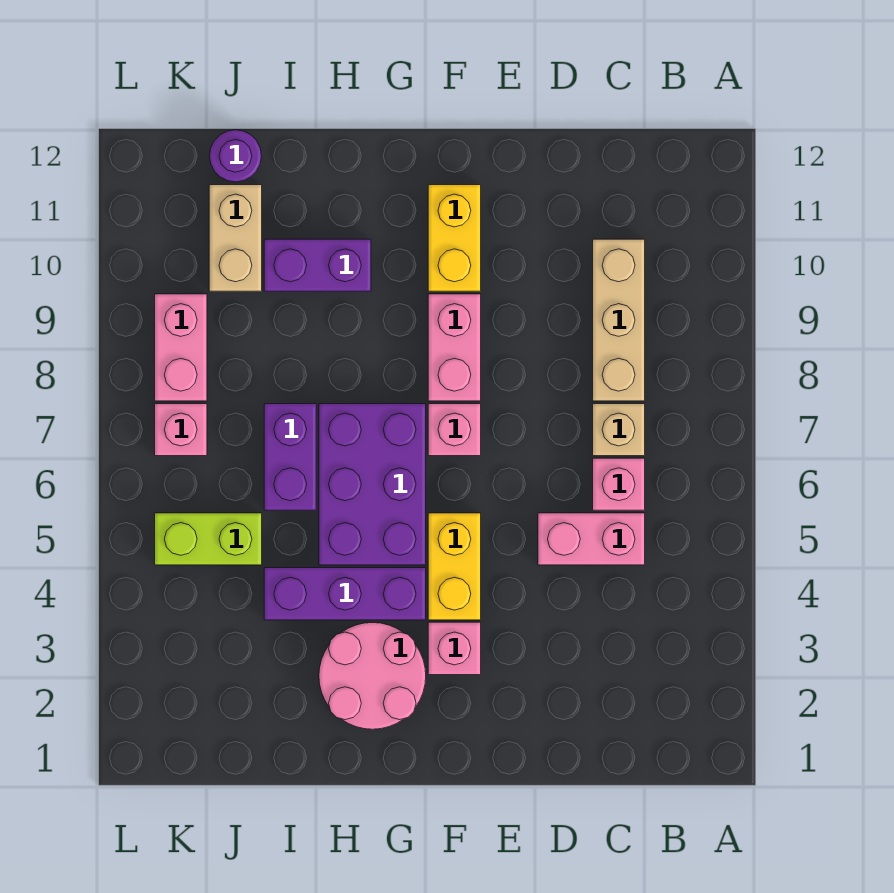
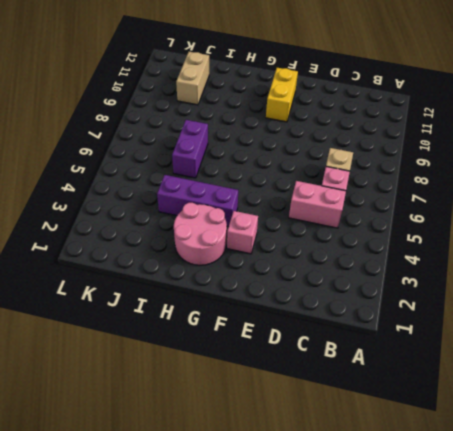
none -> tan 1x3 brick [593,239,645,401]
none -> yellow 1x2 brick [428,513,481,620]
none -> pink 1x1 brick [428,404,481,456]

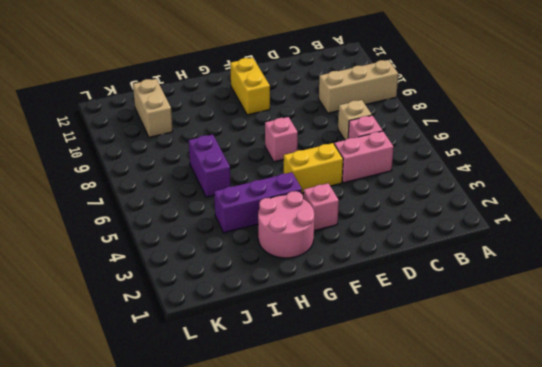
tan 1x3 brick [319,60,398,113] -> tan 1x3 brick turned to [593,239,645,401]
yellow 1x2 brick [284,143,343,193] -> yellow 1x2 brick turned to [428,513,481,620]
none -> pink 1x2 brick [428,294,481,401]
none -> purple 2x3 brick [319,404,426,565]
none -> purple 1x2 brick [264,239,371,291]

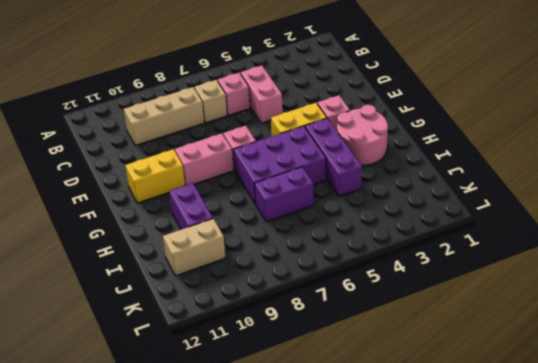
none -> lime 1x2 brick [155,513,262,565]
none -> purple 1x1 round brick [210,130,262,182]
none -> pink 1x1 brick [155,404,207,456]

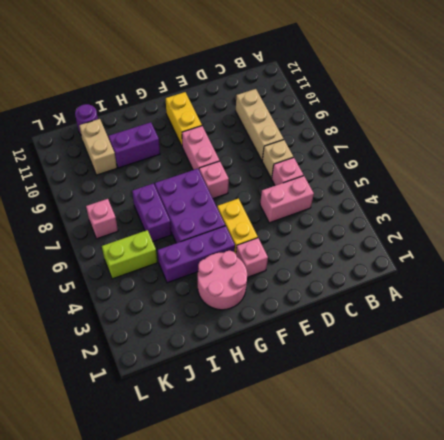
none -> pink 1x2 brick [155,294,207,401]

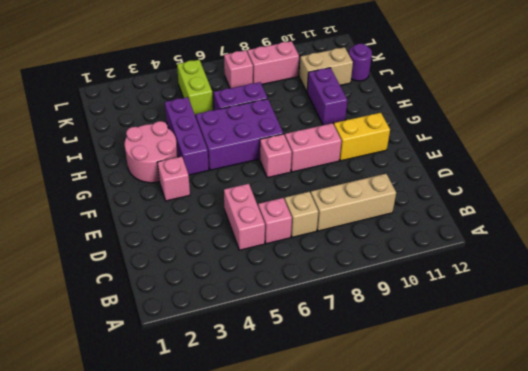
none -> yellow 1x2 brick [428,513,481,620]

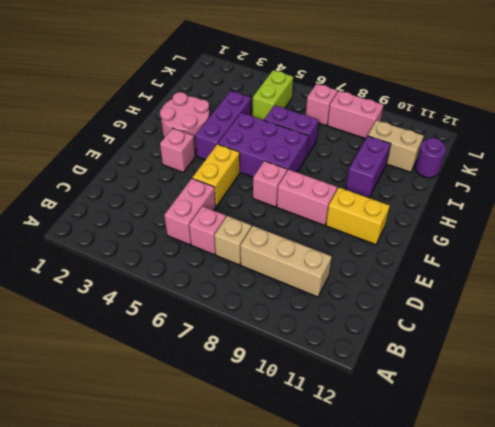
yellow 1x2 brick [192,144,240,207] -> yellow 1x2 brick turned to [428,513,481,620]

